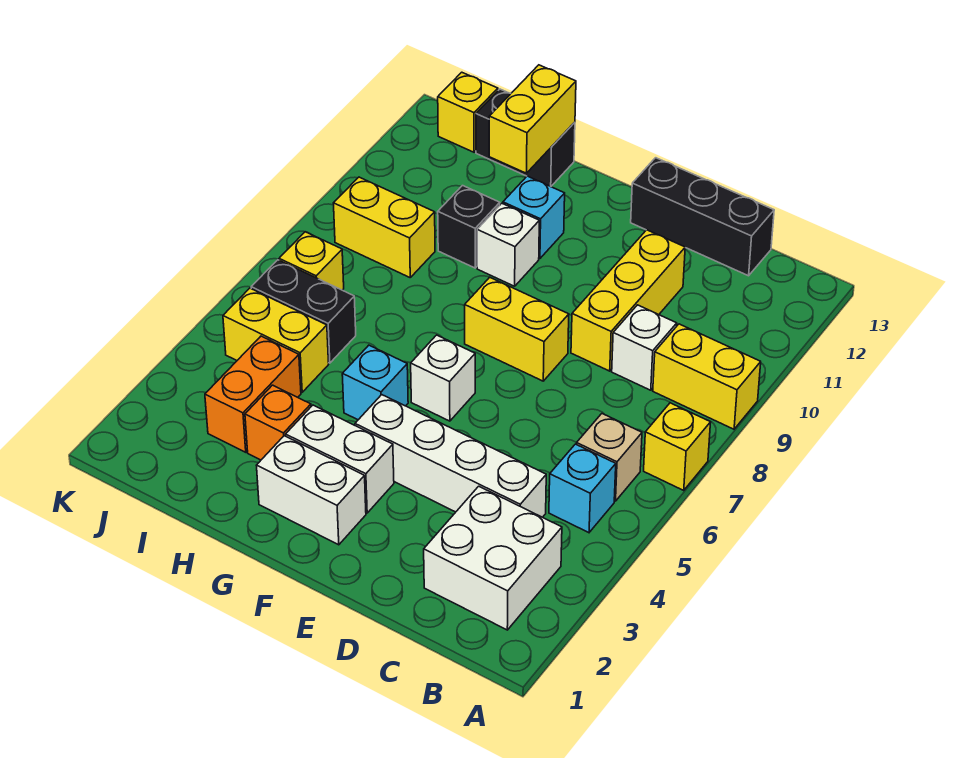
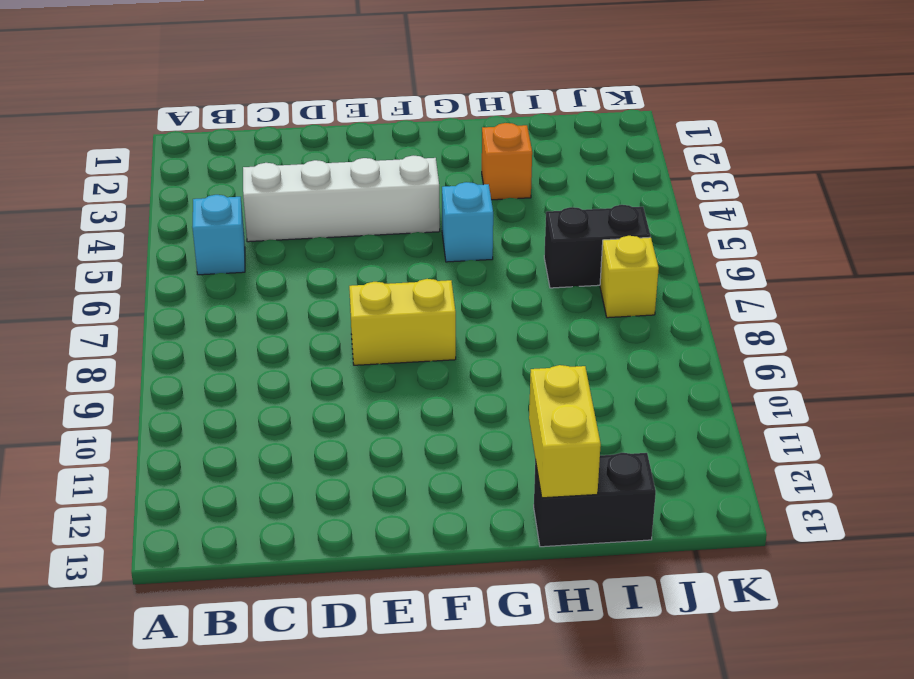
none -> yellow 1x1 brick [644,403,711,490]
none -> yellow 1x2 brick [653,324,761,429]
none -> white 2x2 brick [424,486,562,630]

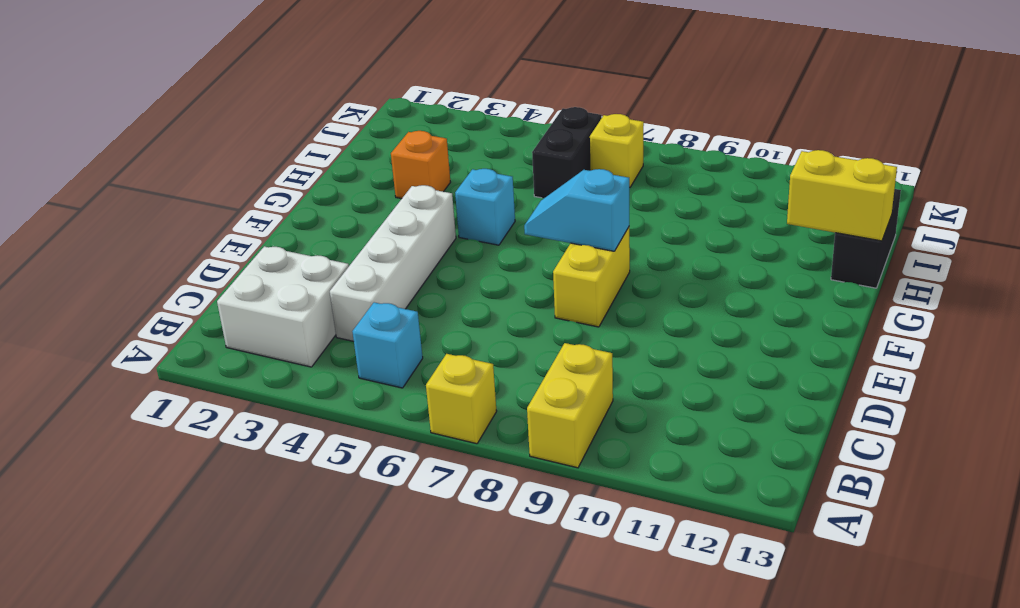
cyan 1x2 slope [524,169,629,251] -> none
none -> tan 1x1 brick [577,414,642,501]
none -> white 1x1 brick [612,305,677,390]
none -> black 1x3 brick [631,158,774,276]

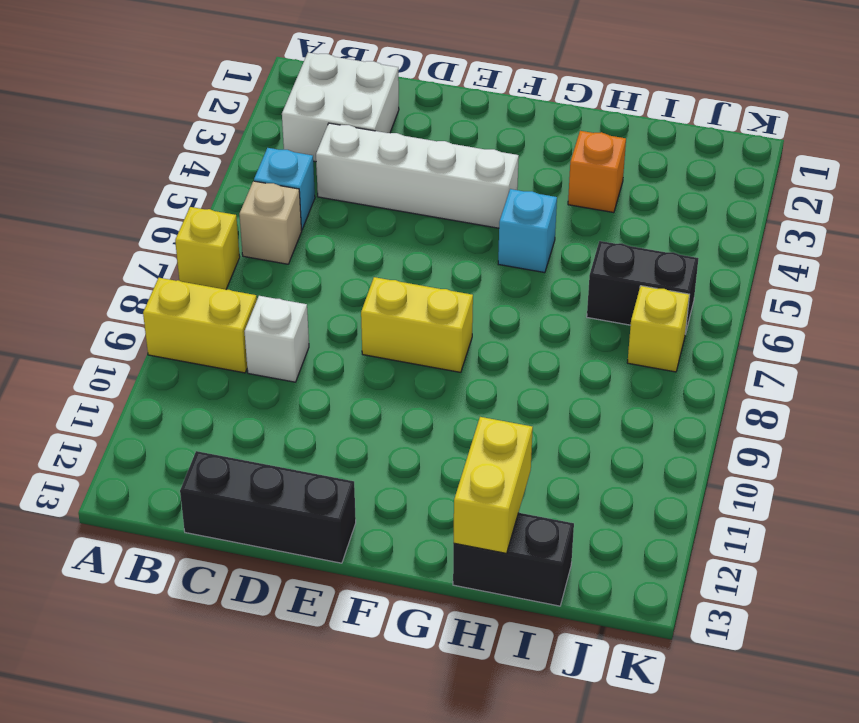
none -> yellow 1x3 brick [571,230,685,371]
none -> white 1x2 brick [256,436,366,545]
none -> white 1x2 brick [286,405,394,513]

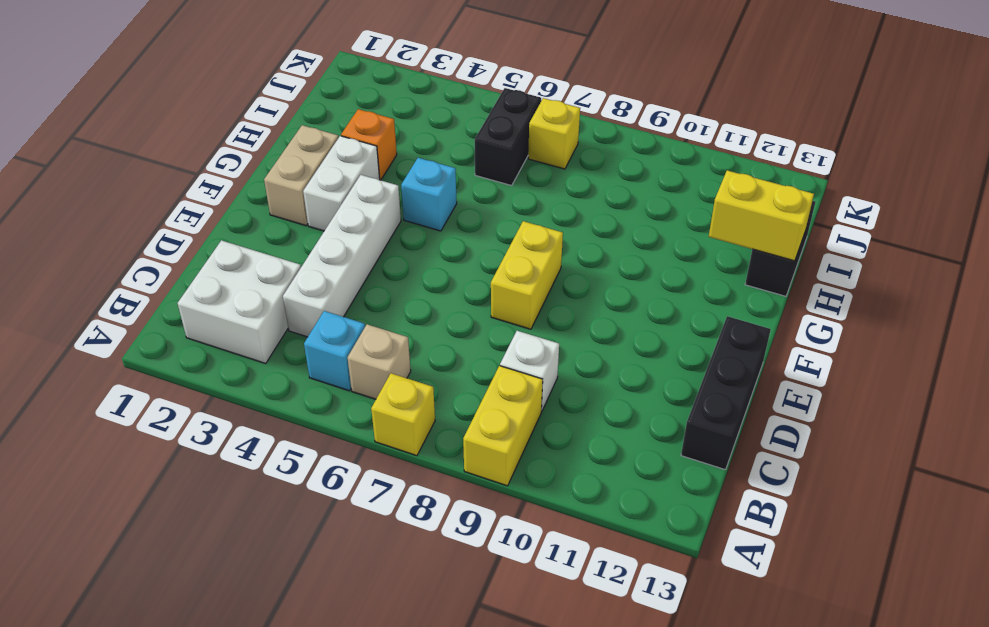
tan 1x2 brick [264,125,338,226] -> white 1x2 brick [256,436,366,545]
none -> yellow 1x3 brick [571,230,685,371]
none -> white 1x1 brick [411,335,475,421]
none -> white 1x1 brick [477,203,539,286]

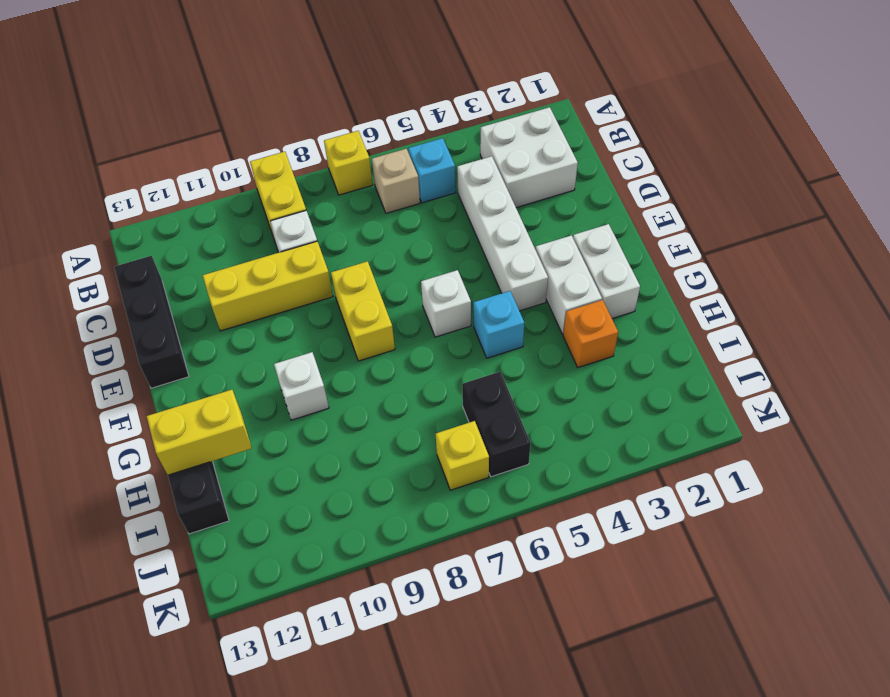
none -> cyan 1x1 brick [503,176,565,259]
none -> black 1x1 brick [438,186,500,268]
none -> orange 1x2 brick [205,336,301,452]

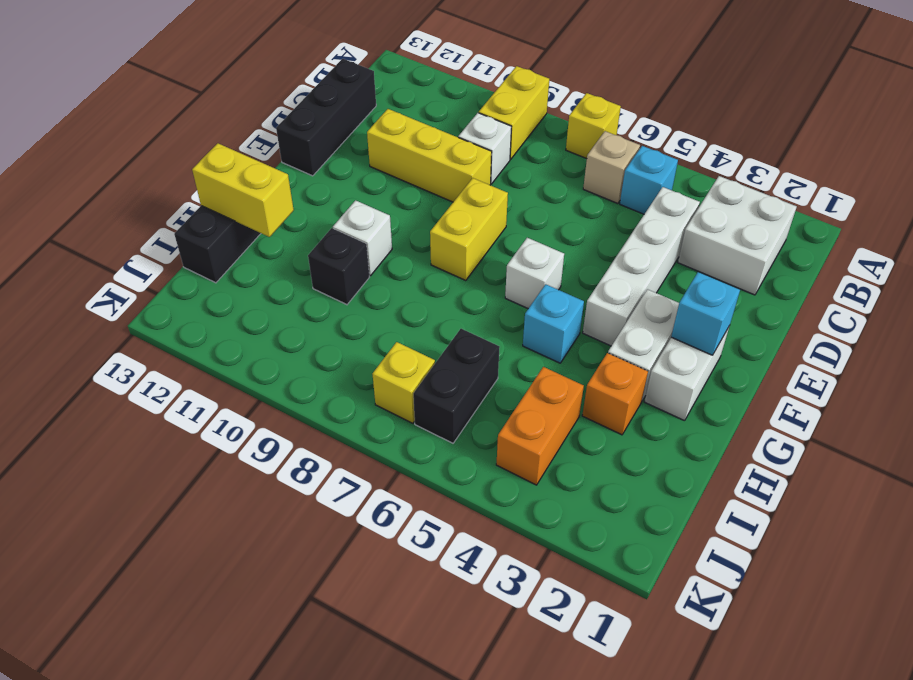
cyan 1x1 brick [671,272,740,355] -> cyan 1x1 brick moved to [503,176,565,259]
orange 1x2 brick [496,367,584,485] -> orange 1x2 brick turned to [205,336,301,452]
none -> yellow 1x2 brick [223,288,329,392]
none -> yellow 1x2 brick [334,177,435,277]
none -> yellow 1x1 brick [438,72,498,152]

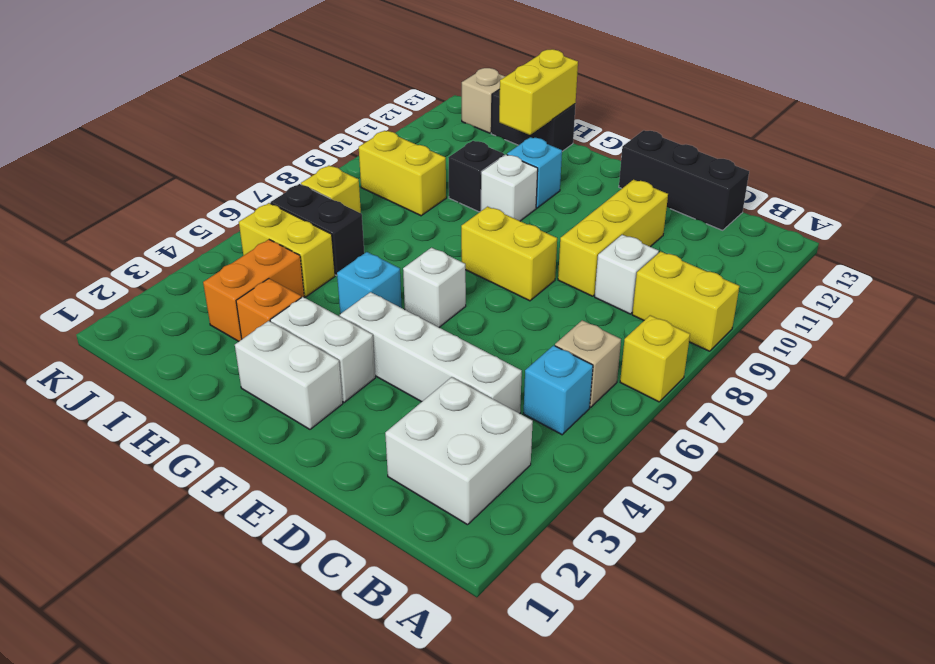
tan 1x1 brick [462,68,505,133] -> yellow 1x1 brick [438,72,498,152]

